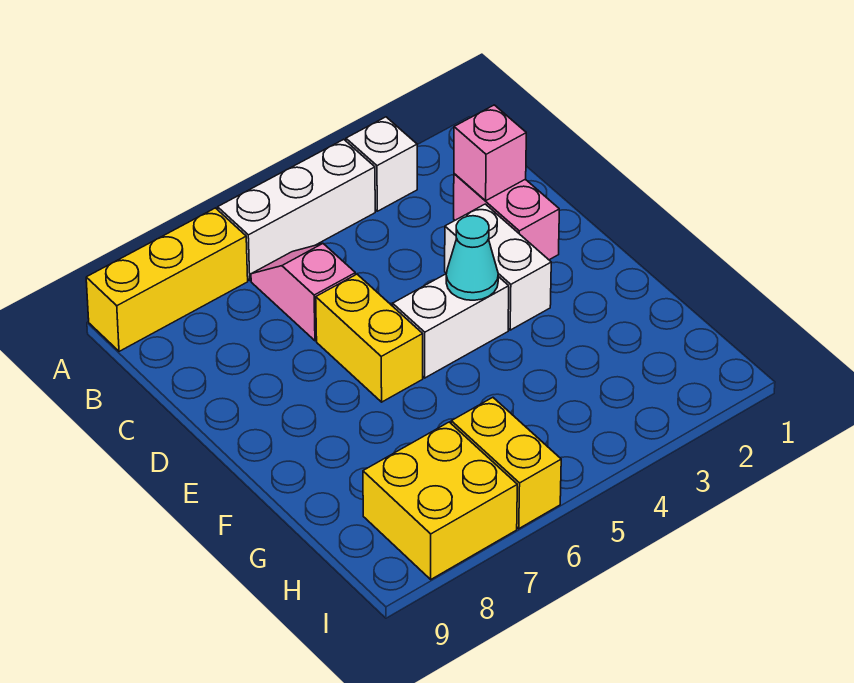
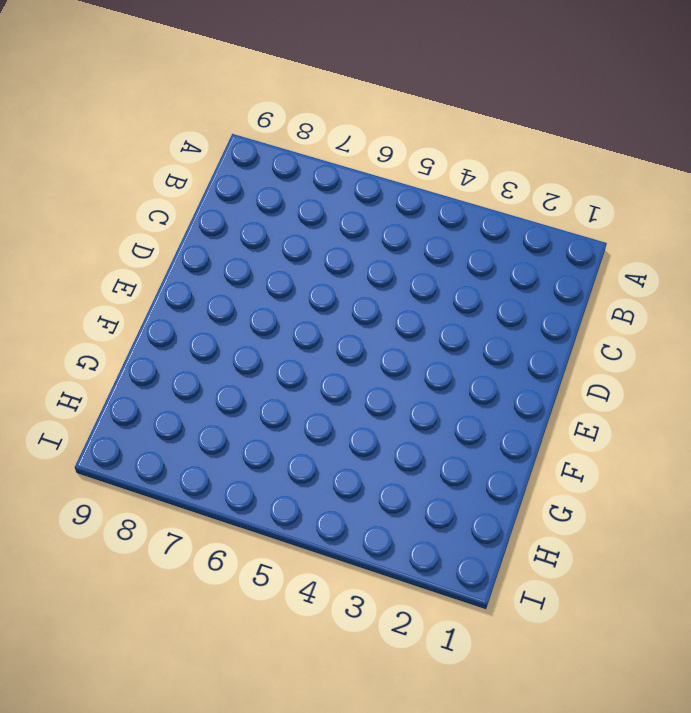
none -> white 1x1 brick [346,117,417,211]
none -> white 1x3 brick [218,139,375,280]
none -> yellow 1x3 brick [86,208,248,351]

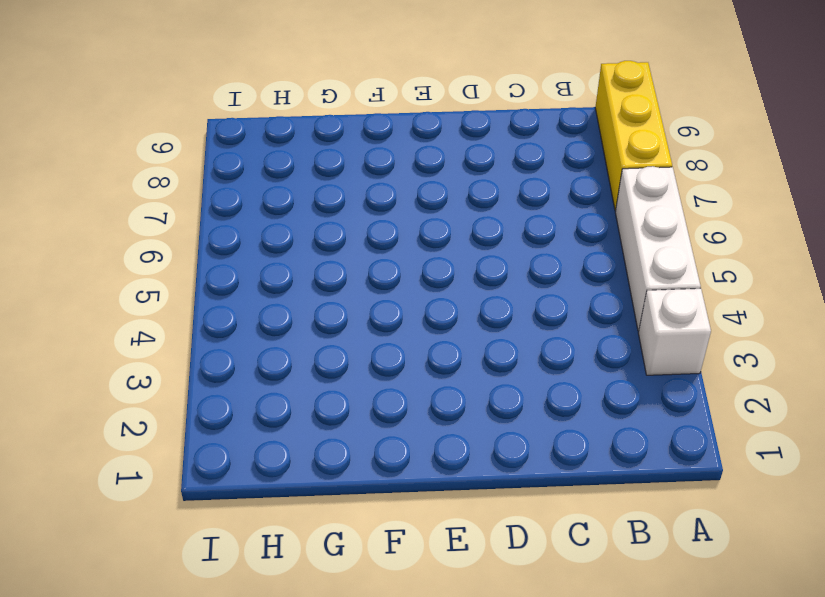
none -> pink 1x2 slope [251,244,355,341]
none -> pink 1x2 brick [454,174,559,260]
none -> white 1x2 brick [445,204,551,330]

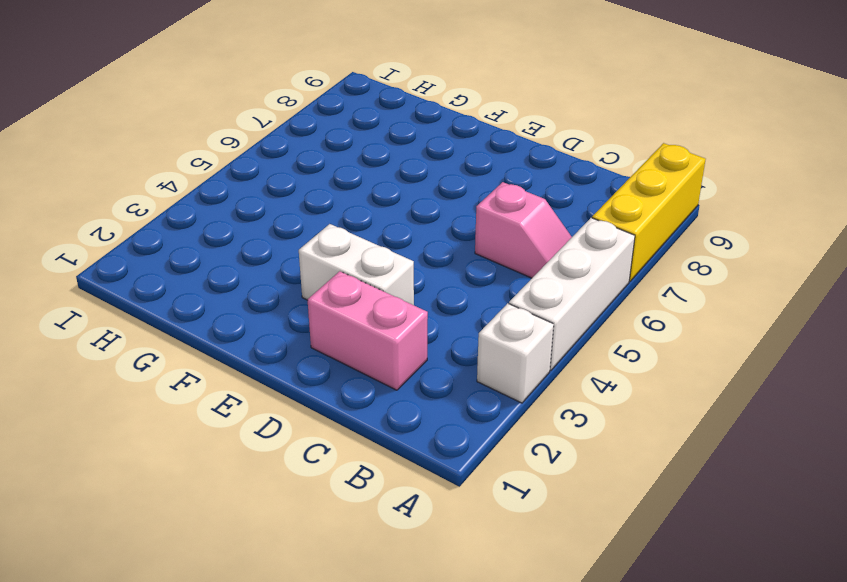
none -> yellow 1x2 brick [316,274,423,402]
none -> white 1x2 brick [393,274,509,378]
none -> yellow 1x2 brick [451,398,561,529]

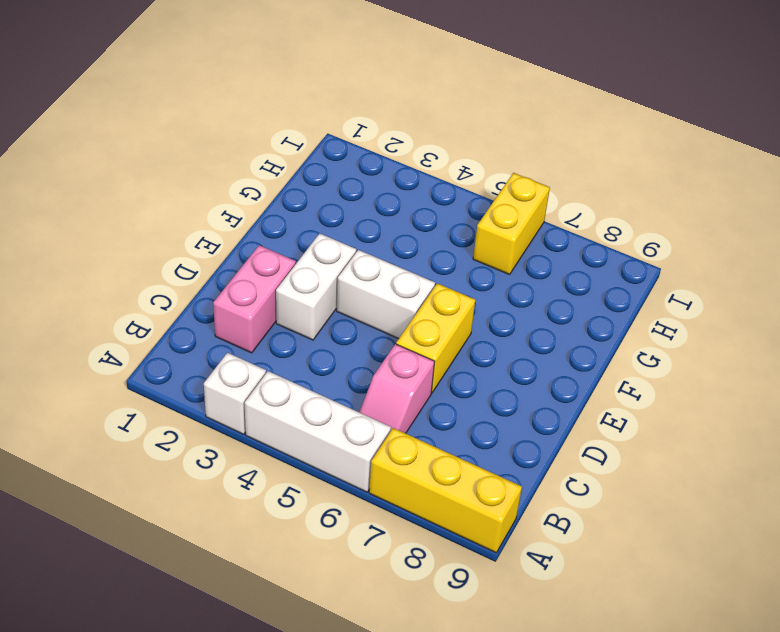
none -> yellow 2x2 brick [363,422,517,579]
none -> pink 1x1 brick [454,105,526,201]
none -> cyan 1x1 cone [446,216,498,300]

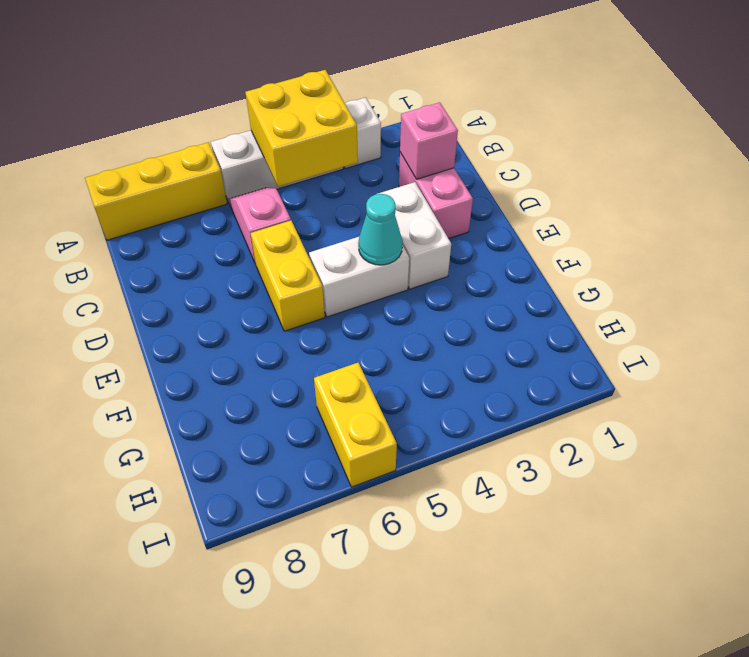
yellow 2x2 brick [245,70,358,186] -> yellow 2x2 brick moved to [363,422,517,579]

